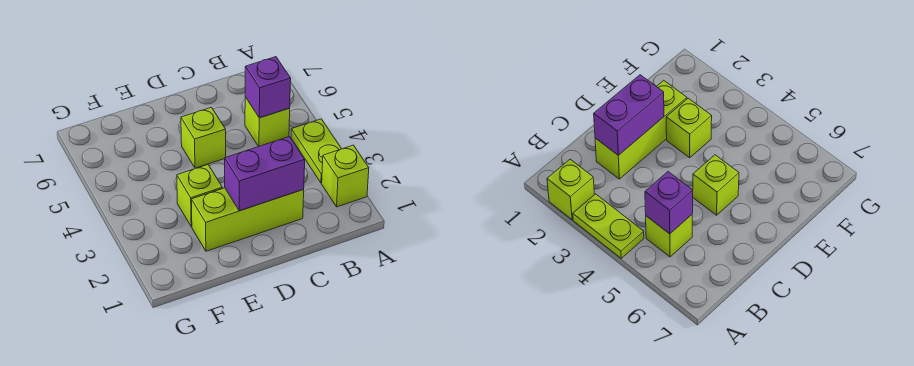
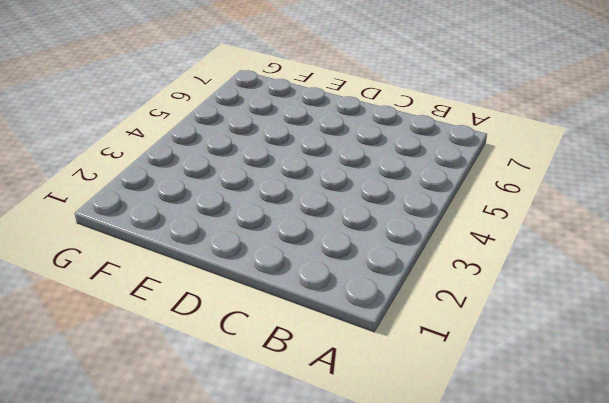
none -> lime 1x1 brick [322,145,369,207]
none -> lime 1x2 plate [291,119,341,183]

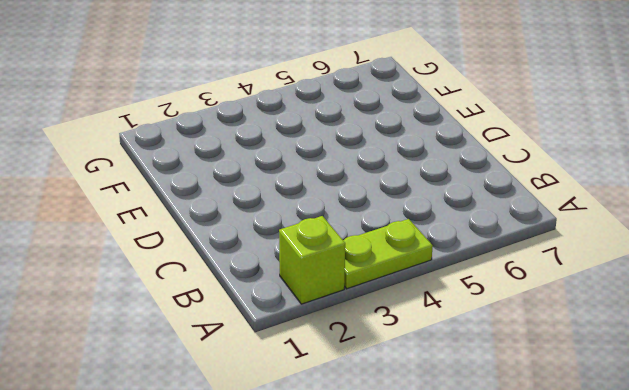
none -> lime 1x1 brick [245,97,290,147]
none -> lime 1x3 brick [191,188,304,251]

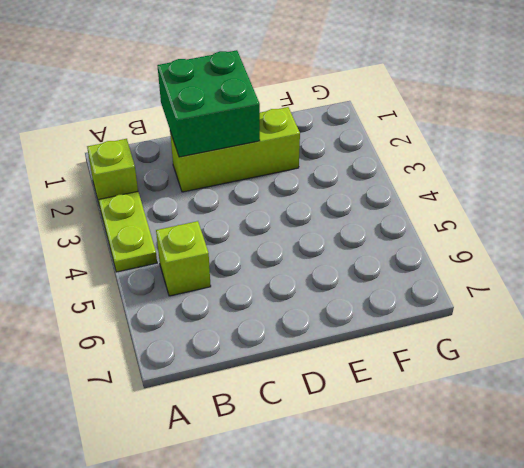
green 2x2 brick [157,50,260,157] -> purple 1x2 brick [225,137,305,211]
none -> lime 1x1 brick [181,107,226,168]
none -> lime 1x1 brick [177,165,222,227]

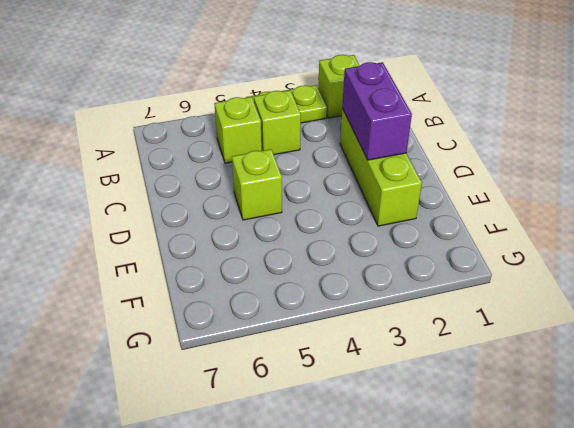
lime 1x1 brick [254,90,301,155] -> lime 1x1 brick moved to [177,165,222,227]
none -> purple 1x1 brick [245,57,291,118]

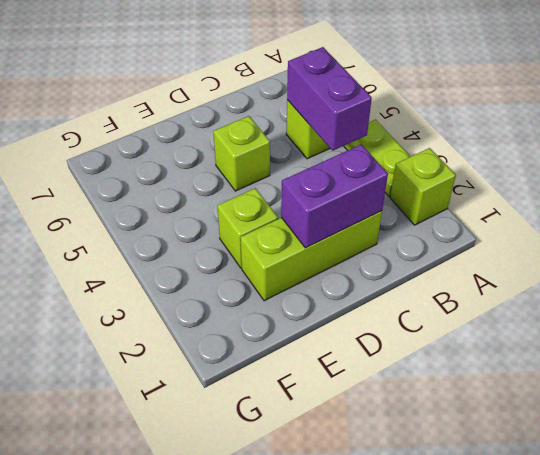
purple 1x2 brick [287,47,372,151] -> purple 1x1 brick [245,57,291,118]

